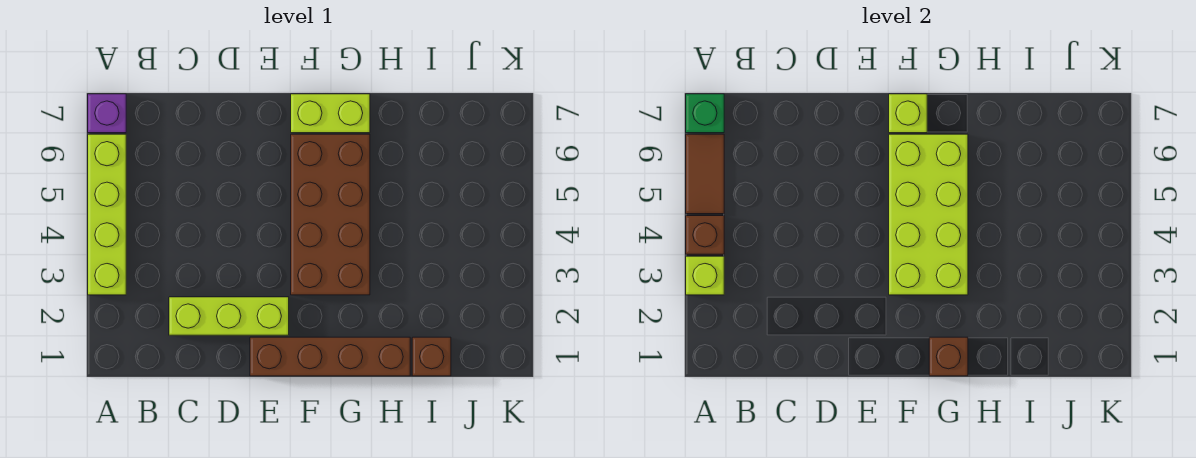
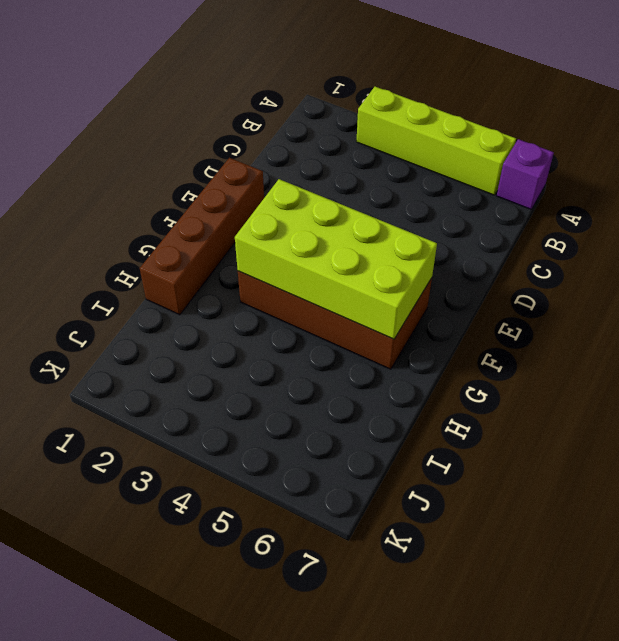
none -> lime 1x3 brick [169,297,289,335]
none -> lime 1x2 brick [291,94,370,133]
none -> brown 1x1 brick [412,337,451,376]

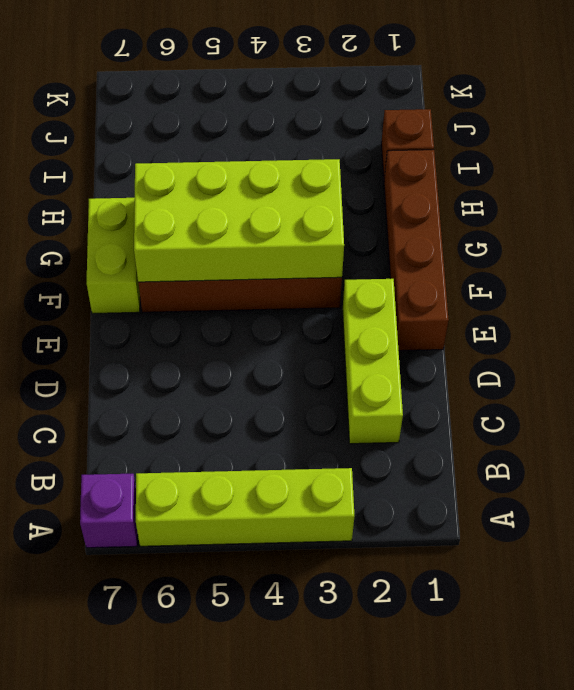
none -> lime 1x1 brick [686,256,724,295]
none -> brown 1x1 brick [686,216,724,254]
none -> brown 1x2 tile [686,134,724,214]

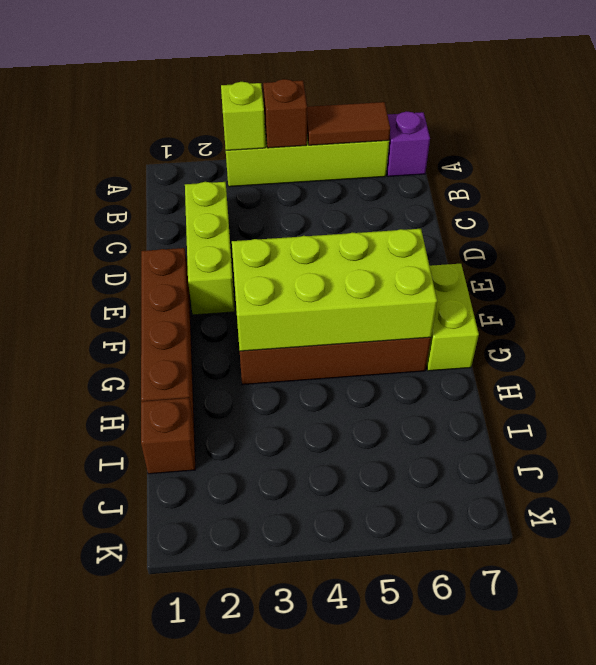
none -> green 1x1 brick [686,94,724,133]
none -> lime 1x1 brick [889,94,927,133]
none -> brown 1x1 brick [929,337,968,376]

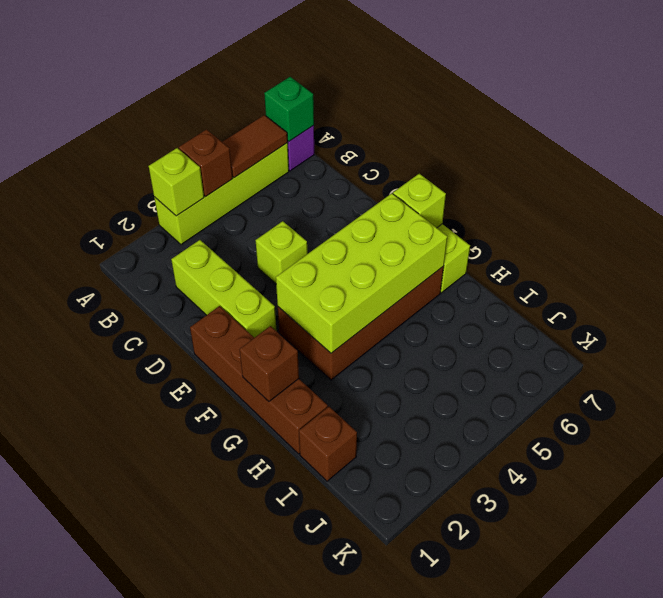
lime 1x1 brick [256,221,307,284] -> none

